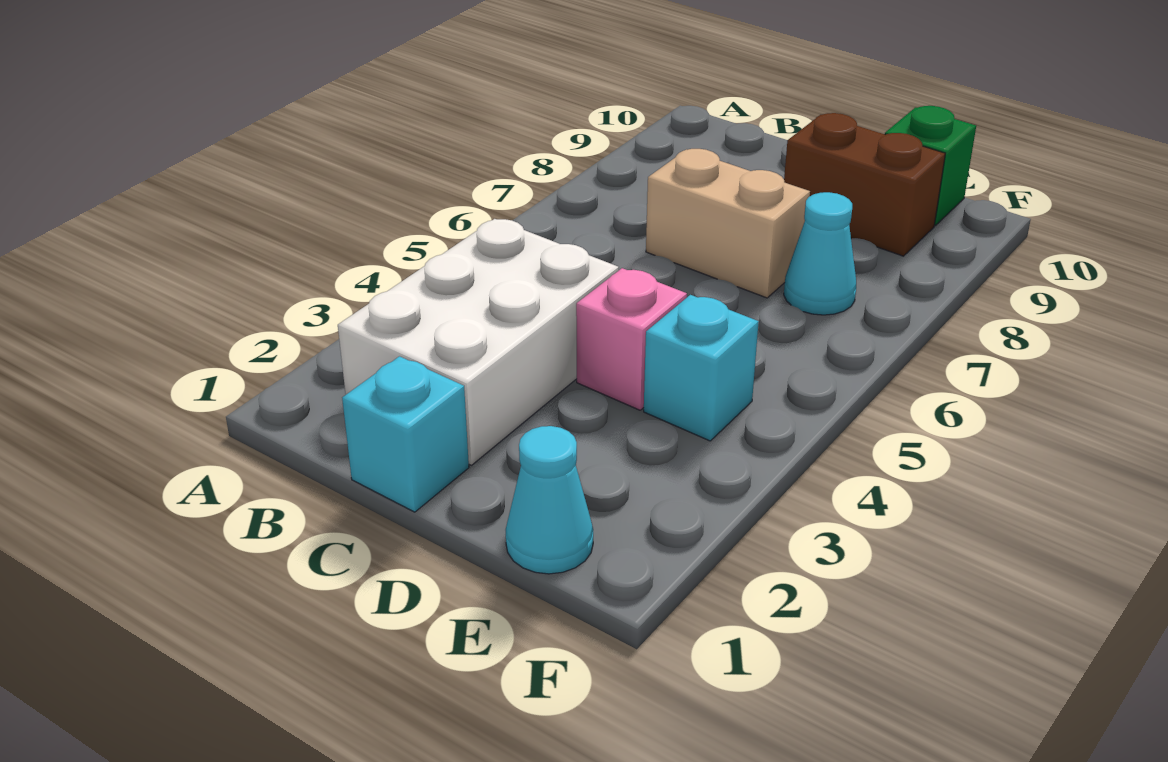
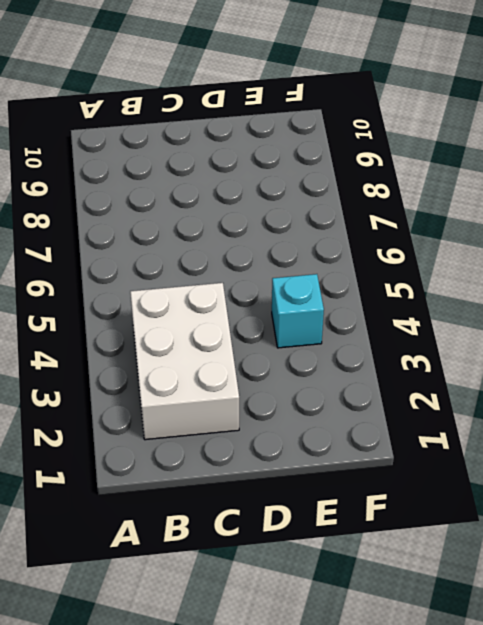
none -> cyan 1x1 brick [342,356,469,512]
none -> tan 1x2 brick [646,149,810,298]

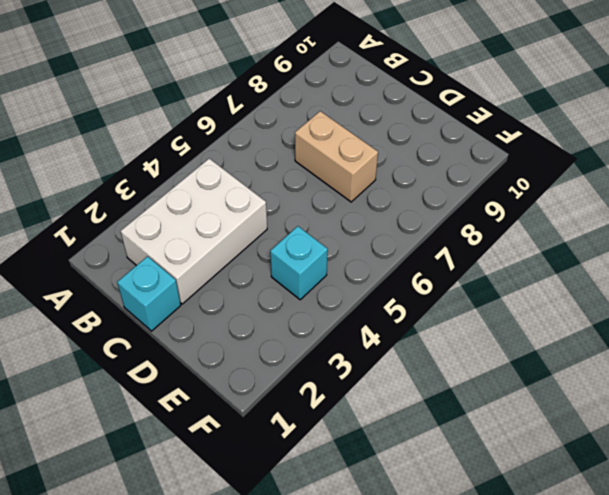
none -> pink 1x1 brick [576,268,687,410]
none -> brown 1x2 brick [784,113,945,256]

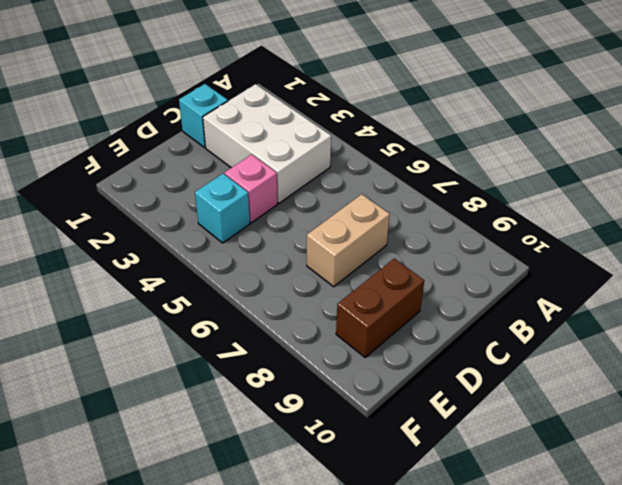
none -> cyan 1x1 cone [506,426,593,574]
none -> cyan 1x1 cone [784,192,856,315]

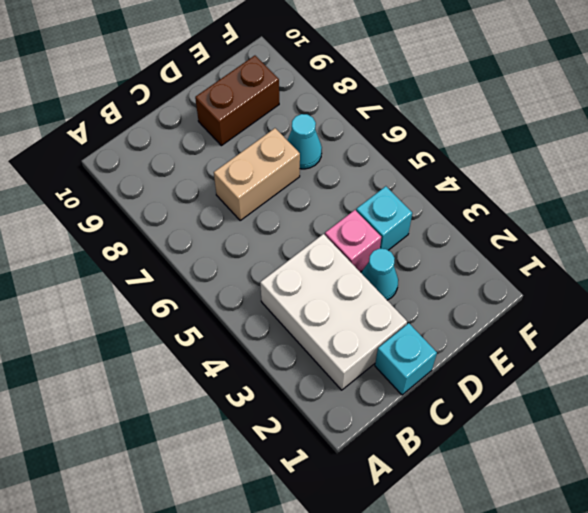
cyan 1x1 cone [361,249,398,300] -> cyan 1x1 cone moved to [506,426,593,574]
none -> green 1x1 brick [885,106,976,226]

